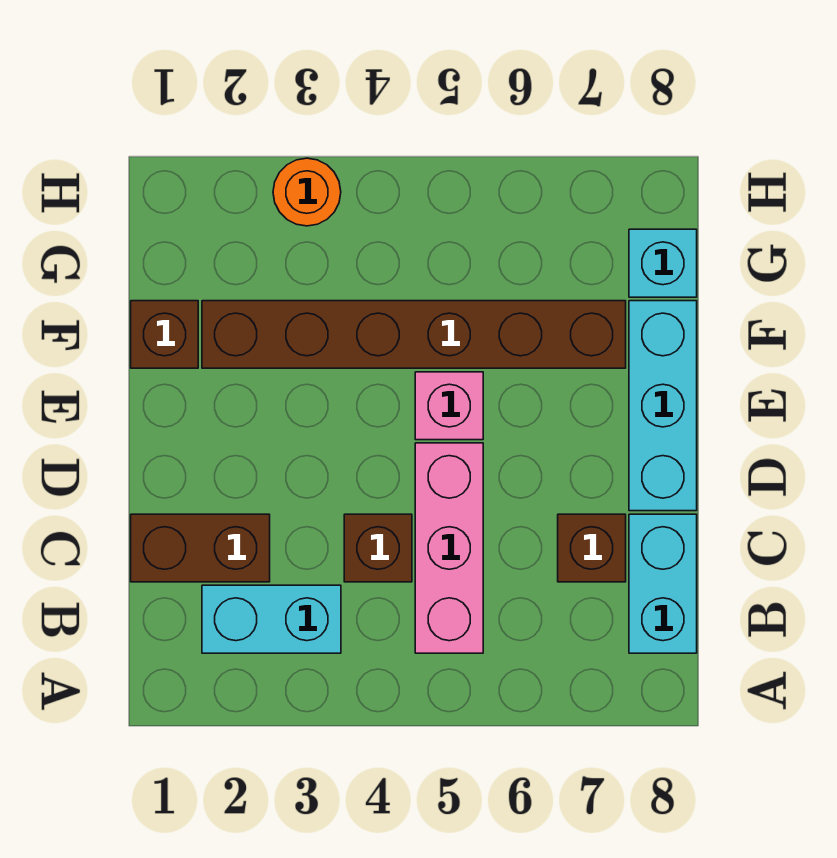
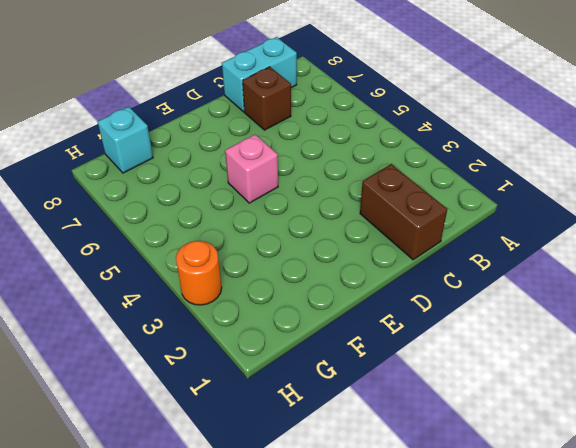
none -> cyan 1x2 brick [202,585,341,653]
none -> pink 1x3 brick [415,443,483,653]
none -> brown 1x1 brick [344,514,412,582]

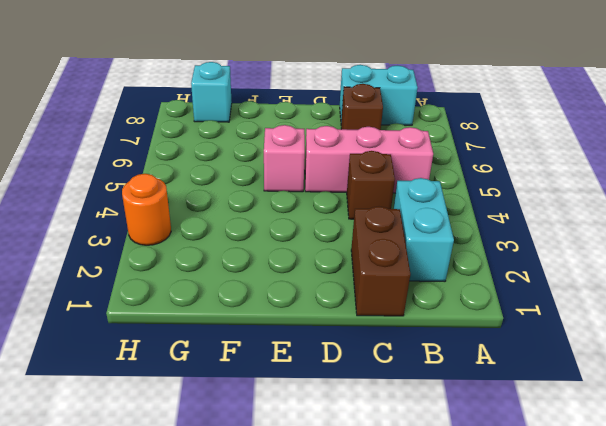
none -> cyan 1x3 brick [629,301,697,511]
none -> brown 1x1 brick [131,301,198,368]
none -> brown 1x6 brick [202,301,626,368]

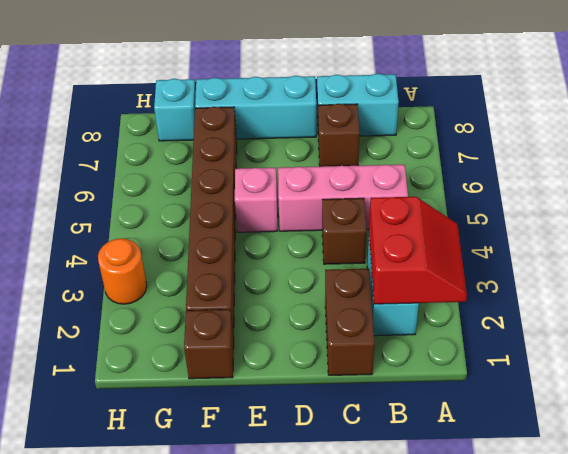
red 2x2 slope [369,197,467,304] -> none

